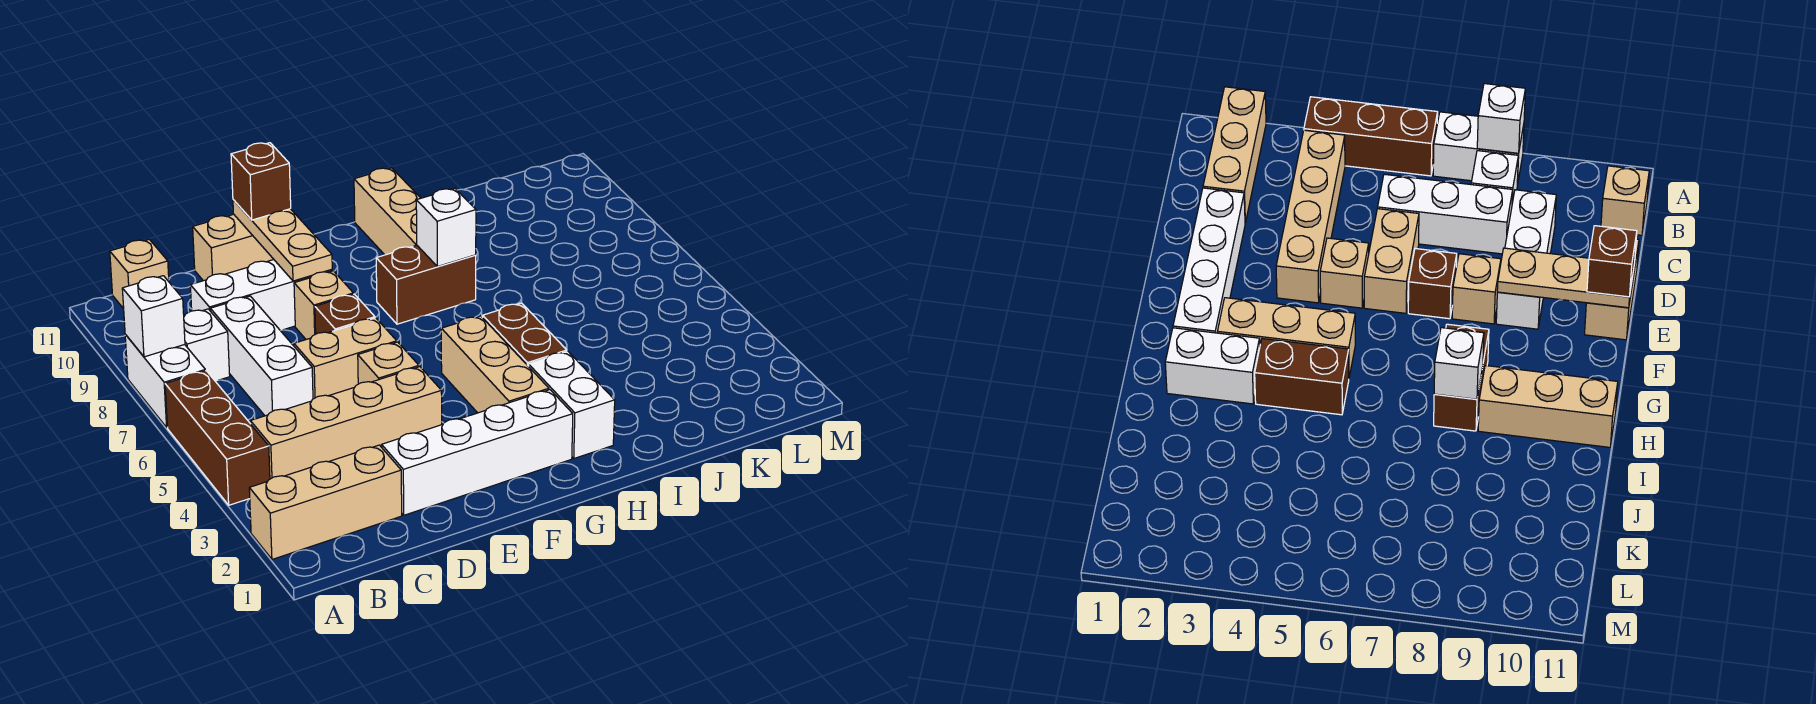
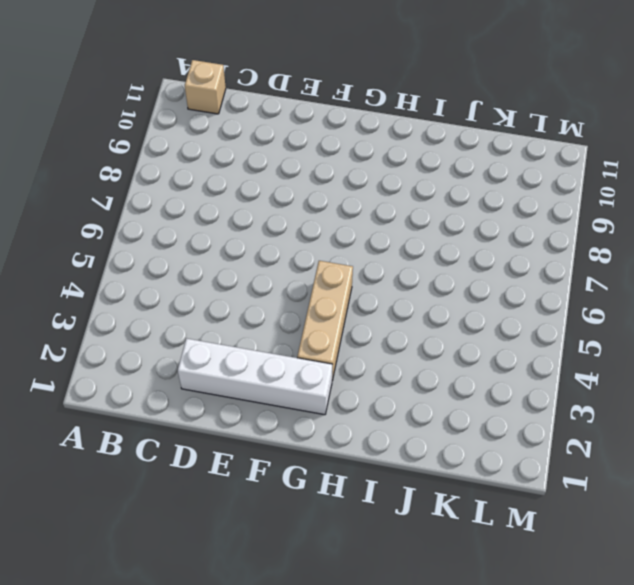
none -> tan 1x3 brick [249,445,402,559]
none -> brown 1x3 brick [165,371,270,505]
none -> white 1x2 brick [125,335,205,427]

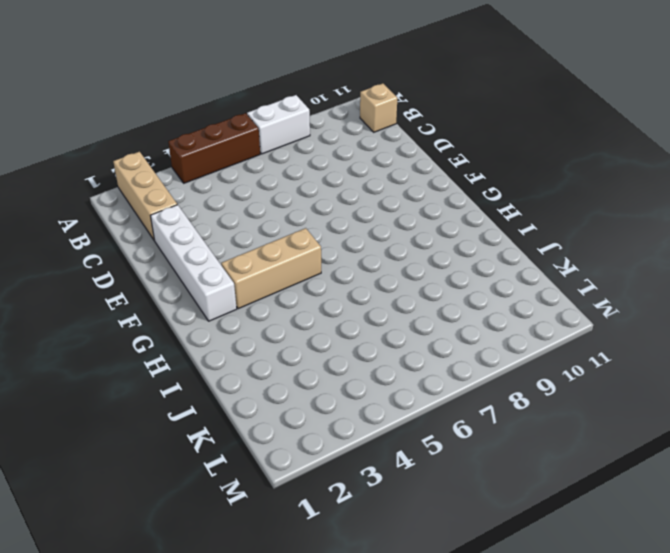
none -> tan 1x4 brick [250,367,442,479]
none -> white 1x1 brick [184,309,230,381]
none -> white 1x3 brick [210,296,313,416]

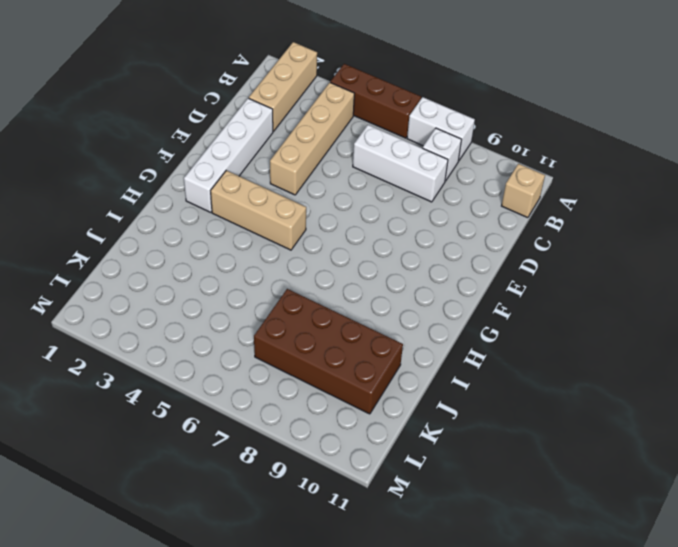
brown 2x4 brick [254,289,403,414] -> none
none -> white 1x3 brick [190,260,332,330]
none -> tan 1x2 brick [294,318,397,399]
none -> tan 1x2 brick [193,214,274,281]

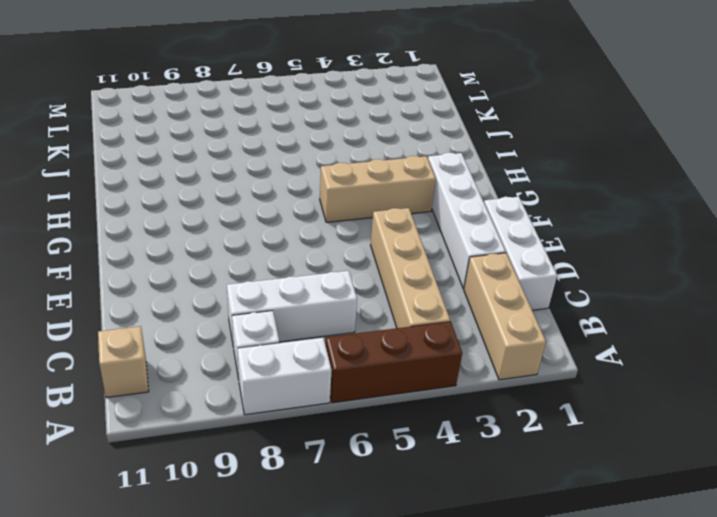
white 1x3 brick [484,197,557,310] -> white 1x3 brick moved to [190,260,332,330]
none -> tan 1x2 brick [294,318,397,399]
none -> tan 1x2 brick [193,214,274,281]
none -> tan 1x1 brick [358,342,419,384]

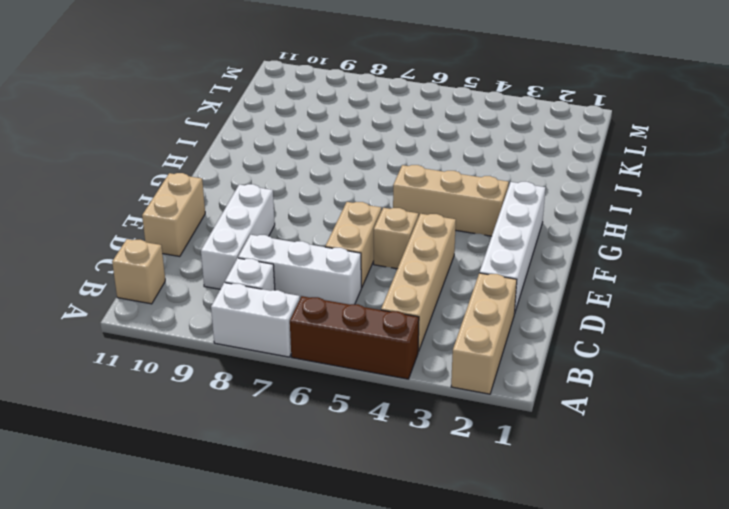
none -> brown 1x1 brick [315,294,375,334]
none -> tan 1x1 brick [294,271,353,339]
none -> brown 1x2 brick [376,245,476,324]

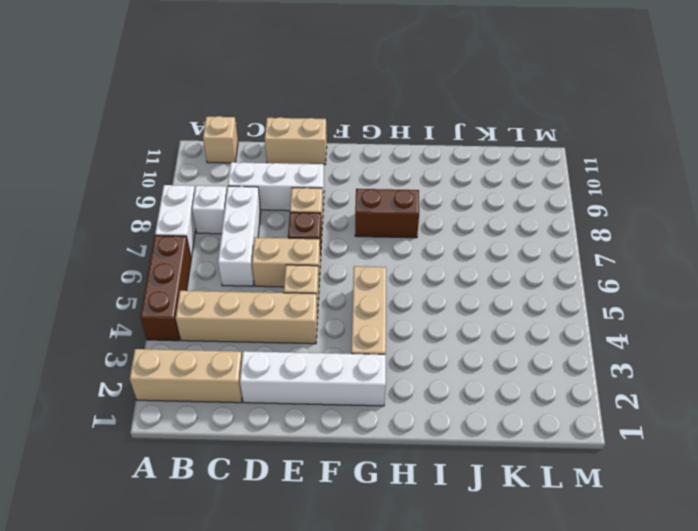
none -> white 1x2 brick [528,351,615,458]
none -> brown 1x2 brick [483,303,567,366]
none -> tan 1x3 brick [354,168,421,255]

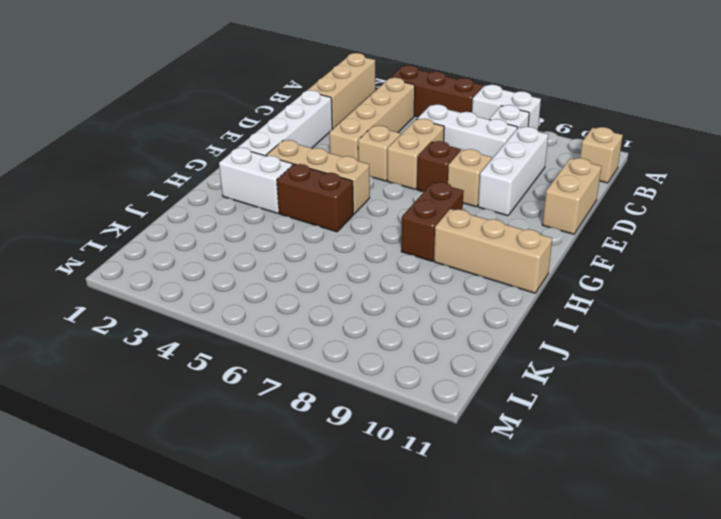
none -> white 1x1 brick [122,276,185,357]
none -> tan 1x3 plate [233,200,332,281]
none -> white 1x1 brick [416,188,476,267]

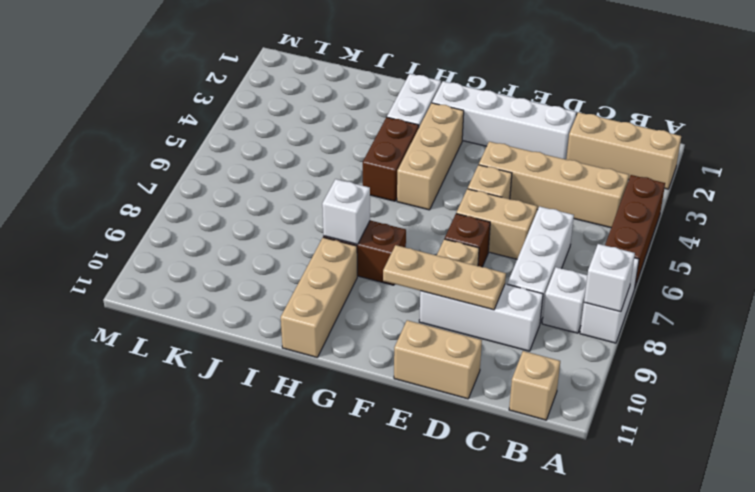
tan 1x3 plate [383,245,506,310] -> tan 1x3 plate turned to [233,200,332,281]
none -> brown 1x1 brick [231,143,291,220]

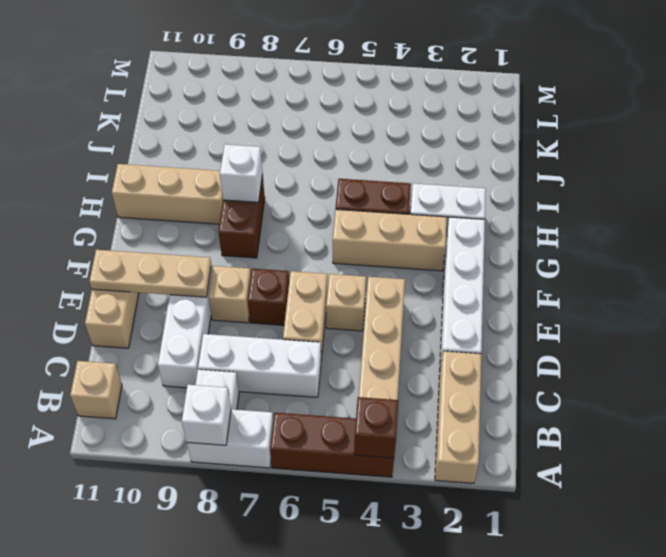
brown 1x1 brick [354,397,399,458] -> brown 1x1 brick moved to [231,143,291,220]

